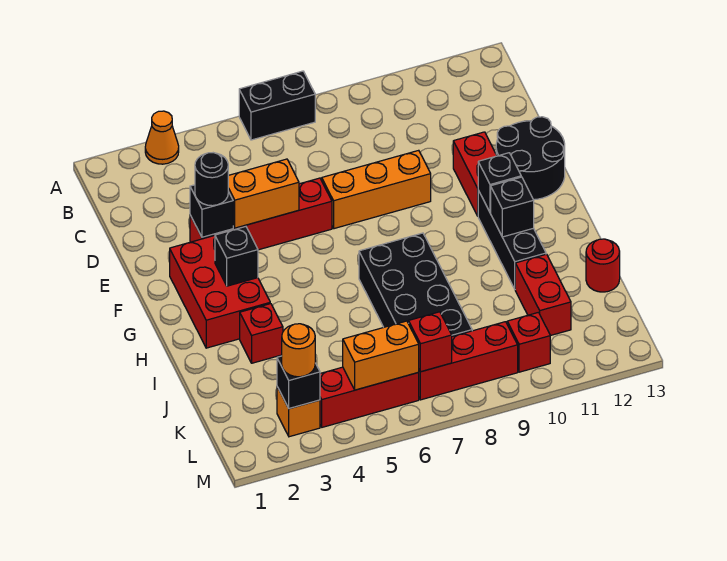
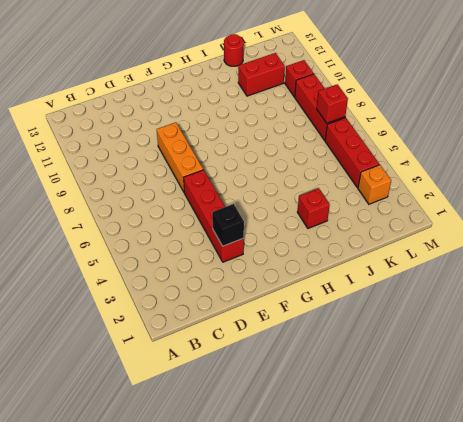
none -> orange 1x1 cone [145,111,179,164]
none -> black 1x2 brick [239,71,315,140]
none -> red 1x2 brick [453,132,497,216]

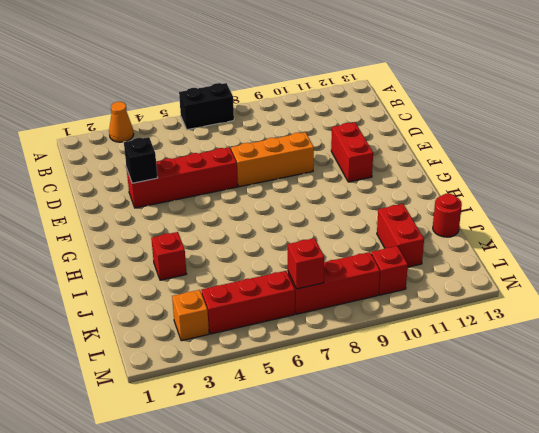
none -> black 2x2 round brick [496,117,565,200]
none -> red 2x3 brick [170,236,270,348]
none -> black 1x3 brick [478,191,546,289]

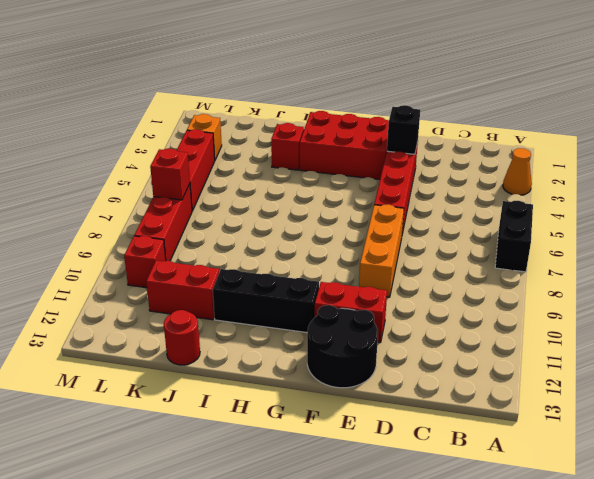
none -> black 2x4 brick [359,233,472,336]
none -> orange 1x2 brick [228,159,299,228]
none -> black 1x1 brick [215,227,258,286]

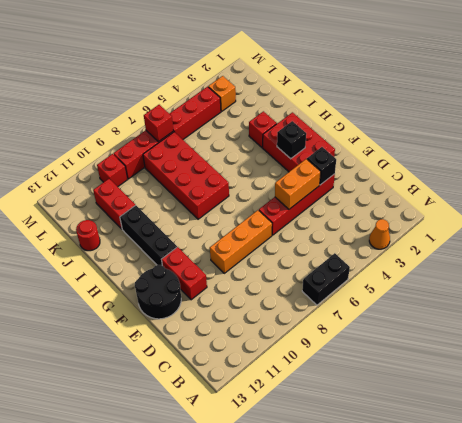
red 2x4 brick [143,132,229,219] -> black 2x4 brick [359,233,472,336]
none -> black 1x1 brick [478,153,521,212]
none -> black 1x1 brick [491,177,534,237]
none -> black 1x1 brick [277,356,320,409]

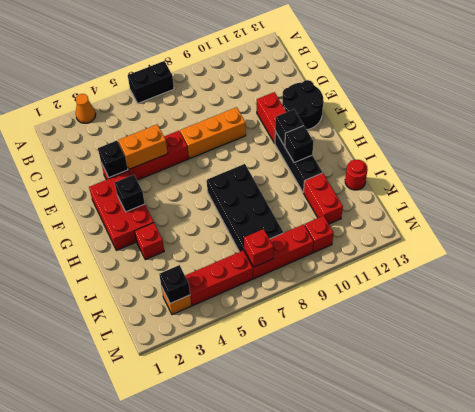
none -> orange 1x2 brick [343,321,419,390]
none -> black 1x1 round brick [195,153,228,206]
none -> orange 1x1 round brick [282,324,315,377]

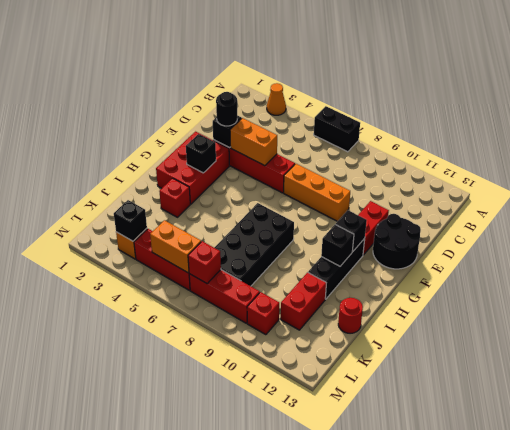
none -> orange 1x1 round brick [282,324,315,377]

